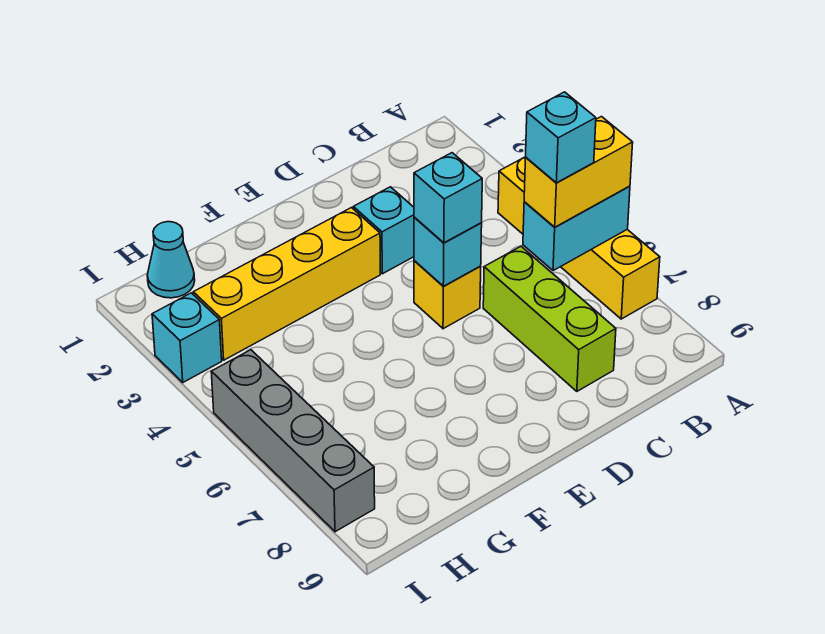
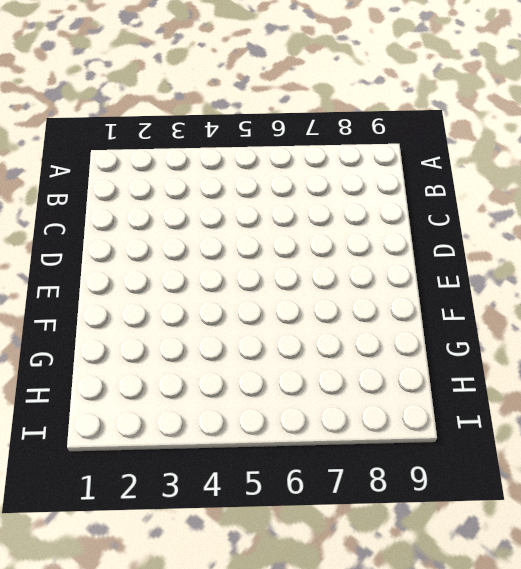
none -> yellow 1x4 brick [498,157,660,319]
none -> lime 1x3 brick [483,246,616,391]
none -> cyan 1x1 brick [353,187,414,274]

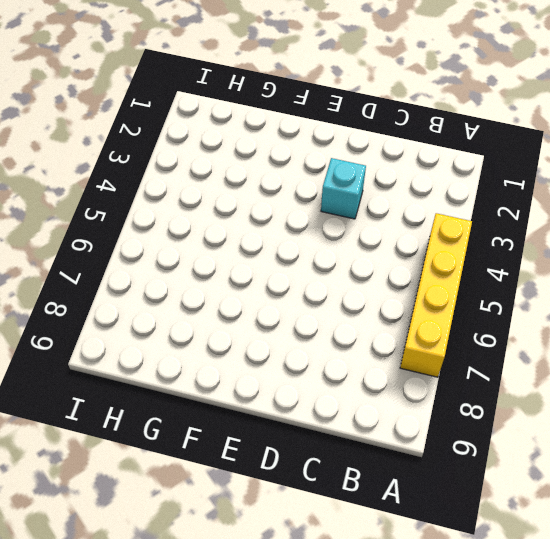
none -> lime 1x3 brick [483,246,616,391]
none -> yellow 1x1 brick [414,261,481,329]
none -> yellow 1x4 brick [193,208,380,360]

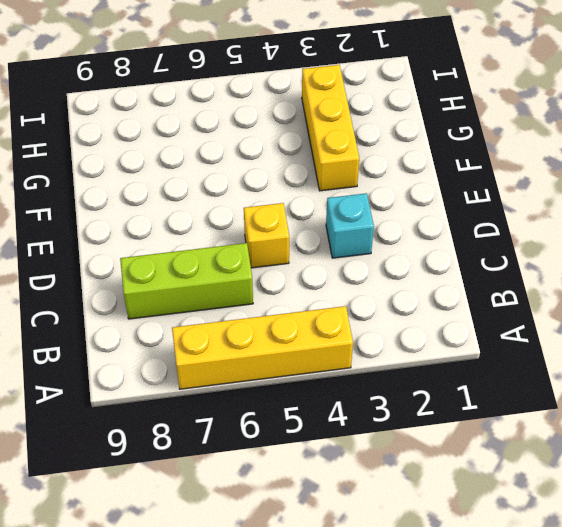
yellow 1x3 brick [302,65,359,191] -> yellow 1x4 brick [193,208,380,360]
none -> cyan 1x1 cone [147,222,195,298]
none -> cyan 1x1 brick [152,293,222,382]
none -> grey 1x4 brick [211,350,375,532]

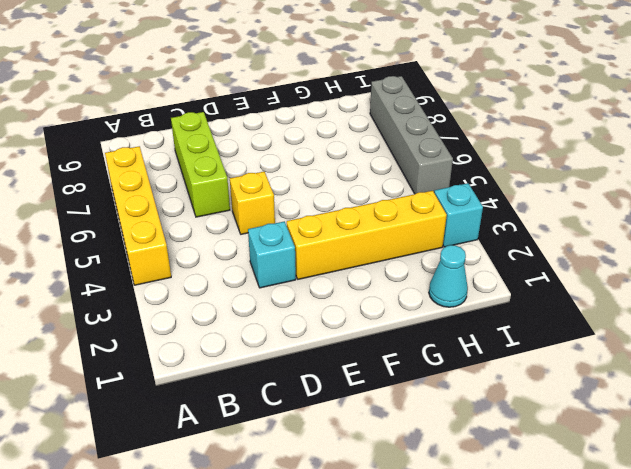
none -> cyan 1x2 brick [523,186,630,271]
none -> cyan 1x1 brick [414,217,482,286]
none -> yellow 1x2 brick [524,117,633,227]

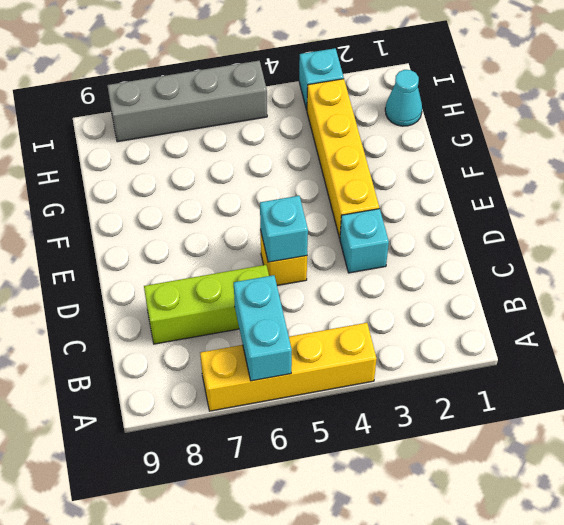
none -> yellow 1x2 brick [524,117,633,227]
none -> cyan 1x1 brick [414,153,482,243]
none -> cyan 1x1 brick [526,92,596,183]

